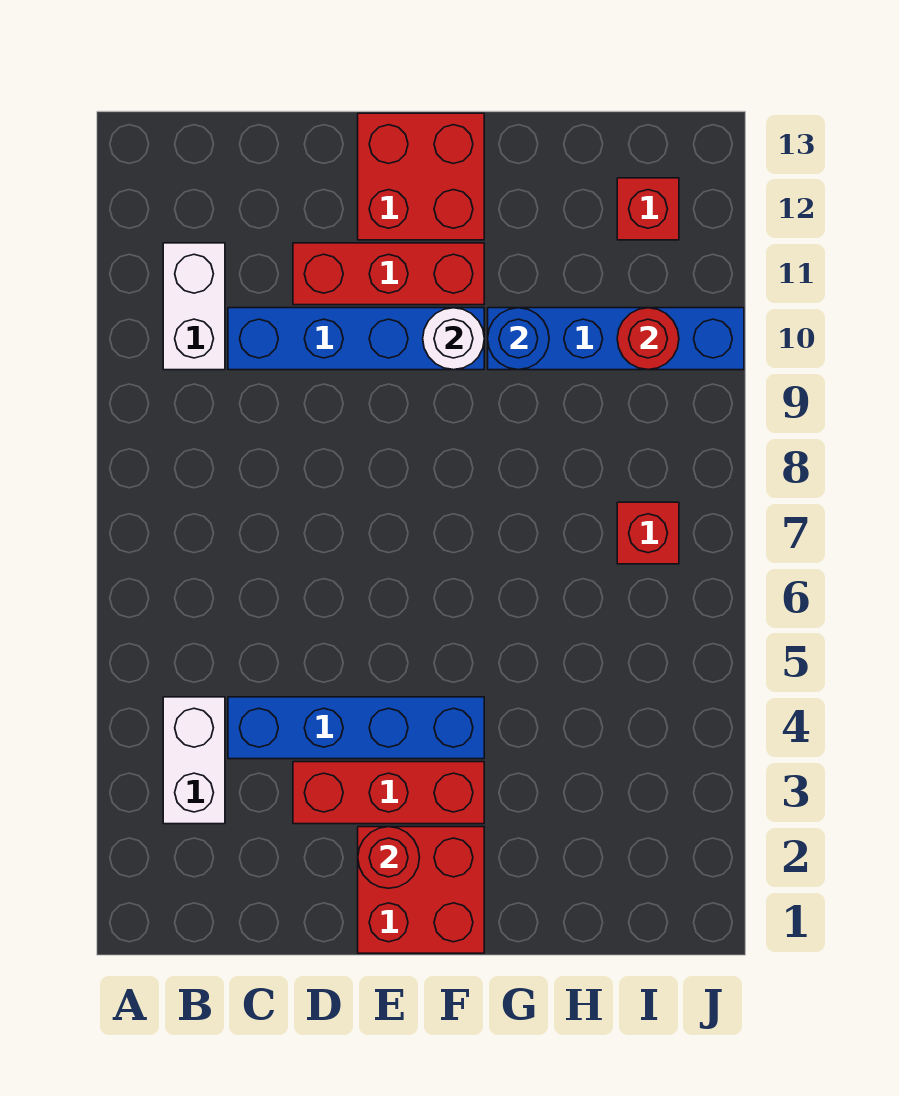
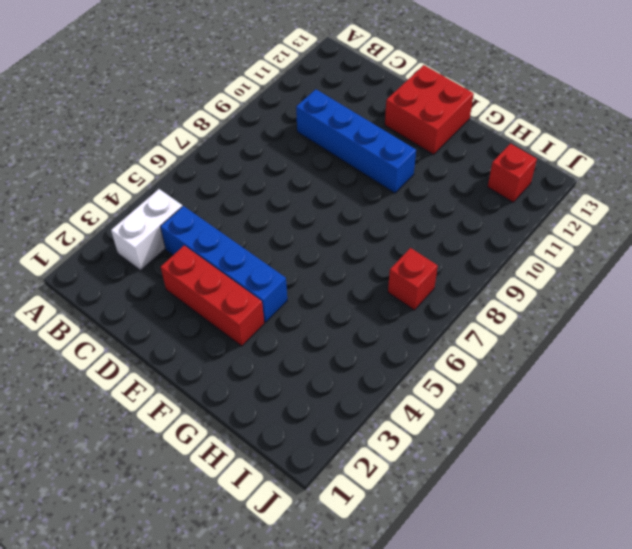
none -> white 1x2 brick [163,243,225,370]
none -> red 1x3 brick [293,243,484,305]
none -> red 2x2 brick [358,827,484,953]

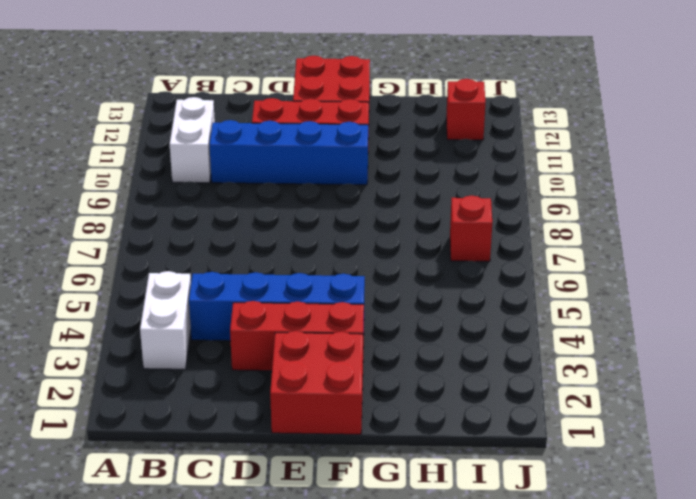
none -> blue 1x4 brick [488,308,744,370]
none -> red 1x1 round brick [358,827,420,888]
none -> white 1x1 round brick [423,308,484,370]

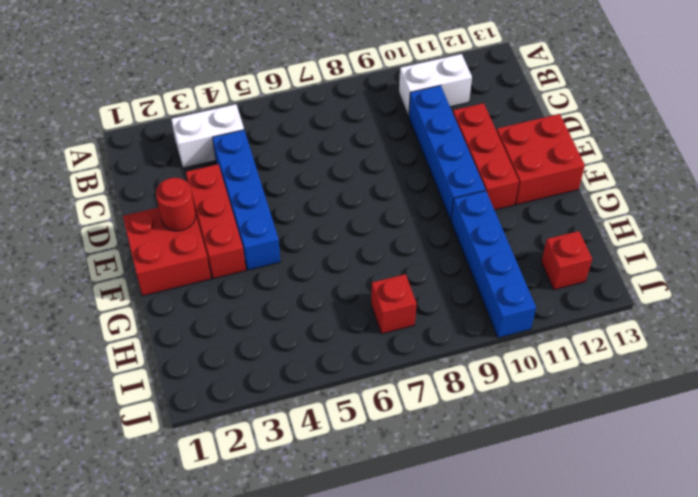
none -> white 1x1 round brick [423,308,484,370]
none -> blue 1x1 round brick [488,308,549,370]
none -> red 1x1 round brick [617,308,679,370]

